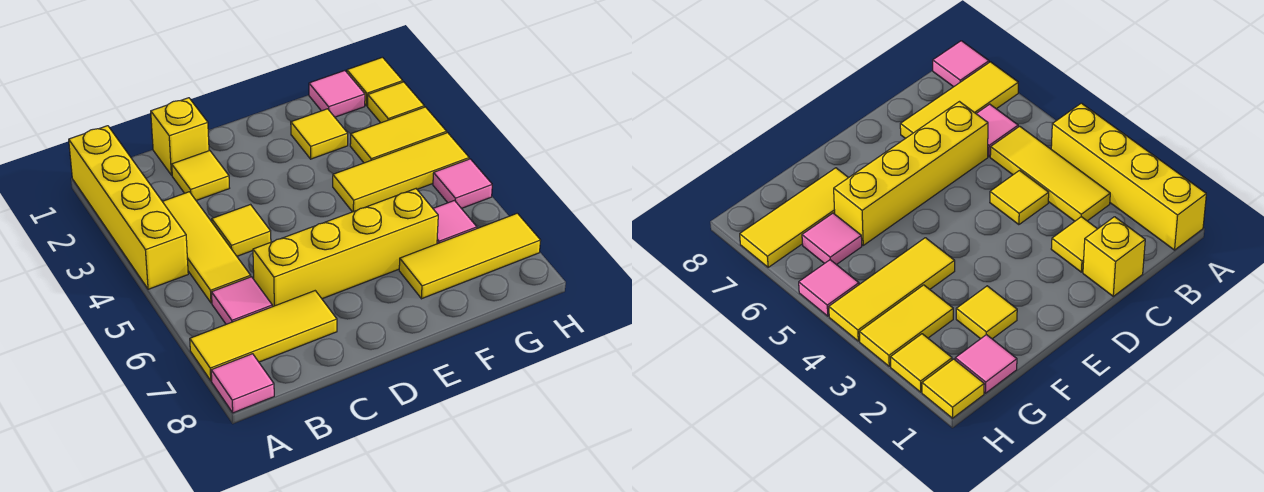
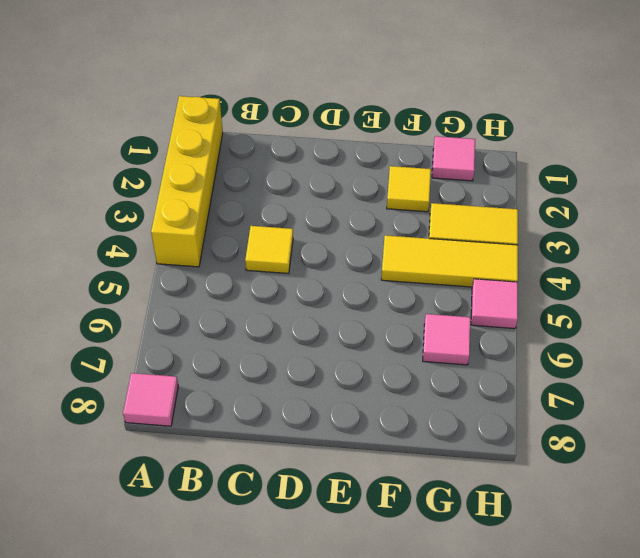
none -> yellow 1x3 tile [190,291,337,381]
none -> yellow 1x3 tile [162,192,251,303]
none -> pink 1x1 tile [212,277,272,324]

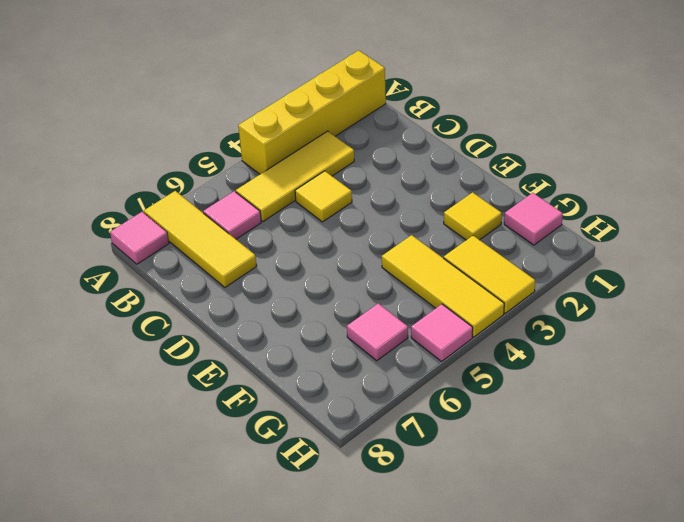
none -> yellow 1x1 brick [151,98,209,175]
none -> yellow 1x1 tile [172,151,229,201]
none -> yellow 1x4 brick [253,189,438,307]

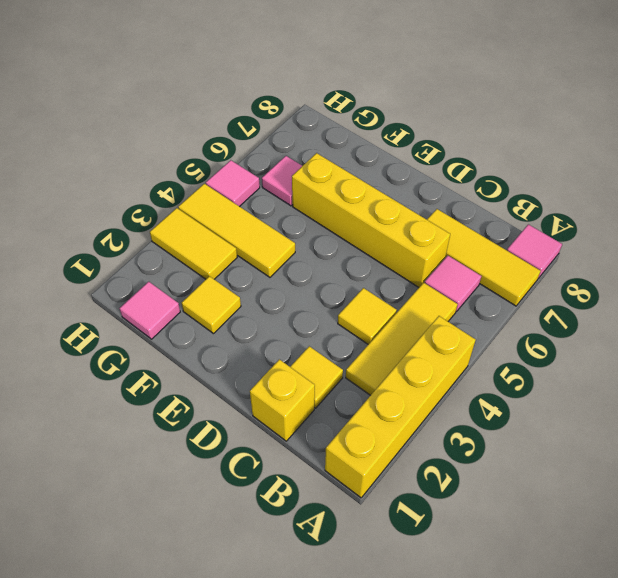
none -> yellow 1x3 tile [399,213,541,299]
none -> yellow 1x1 tile [347,57,403,106]
none -> yellow 1x1 tile [368,82,424,123]

